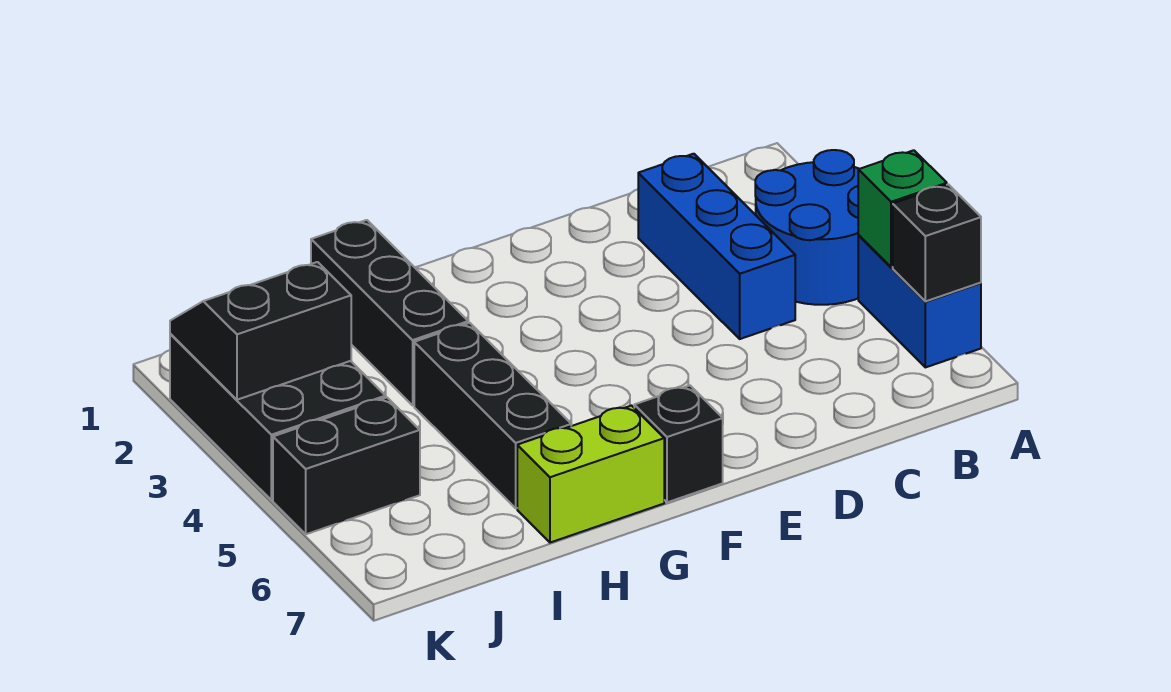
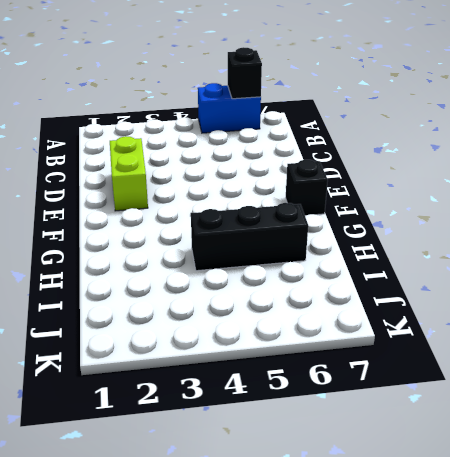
lime 1x2 brick [110,136,148,211] -> lime 1x2 brick moved to [517,406,664,543]
none -> blue 2x2 round brick [755,150,859,305]
none -> blue 1x3 brick [638,154,795,339]
none -> black 1x3 brick [311,220,468,405]

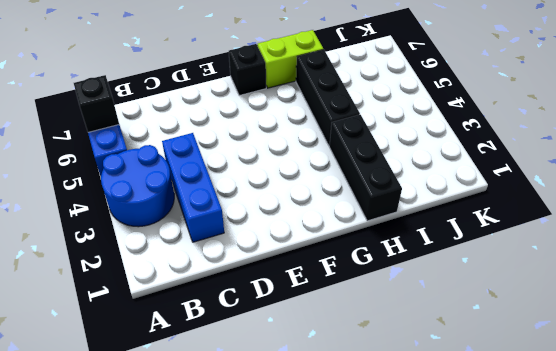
none -> black 2x3 brick [170,334,386,500]
none -> black 1x2 brick [273,397,420,534]
none -> green 1x1 brick [858,150,947,267]

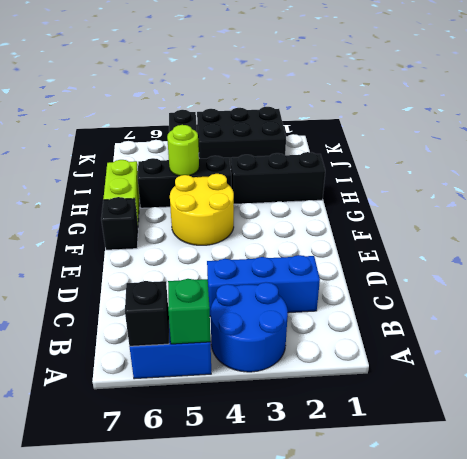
yellow 2x2 round brick [170,174,234,245] -> none
lime 1x1 round brick [167,125,199,176] -> none
none -> black 2x2 slope [170,262,351,400]

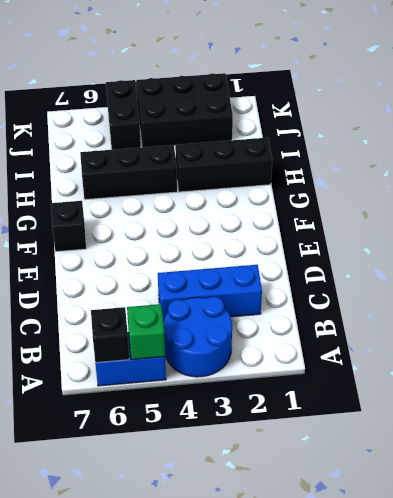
none -> lime 1x2 brick [517,406,664,543]
none -> black 2x2 slope [170,262,351,400]

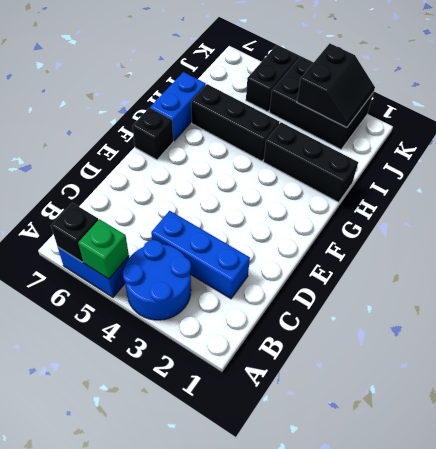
blue 1x2 brick [150,72,206,141] -> lime 1x2 brick [517,406,664,543]

